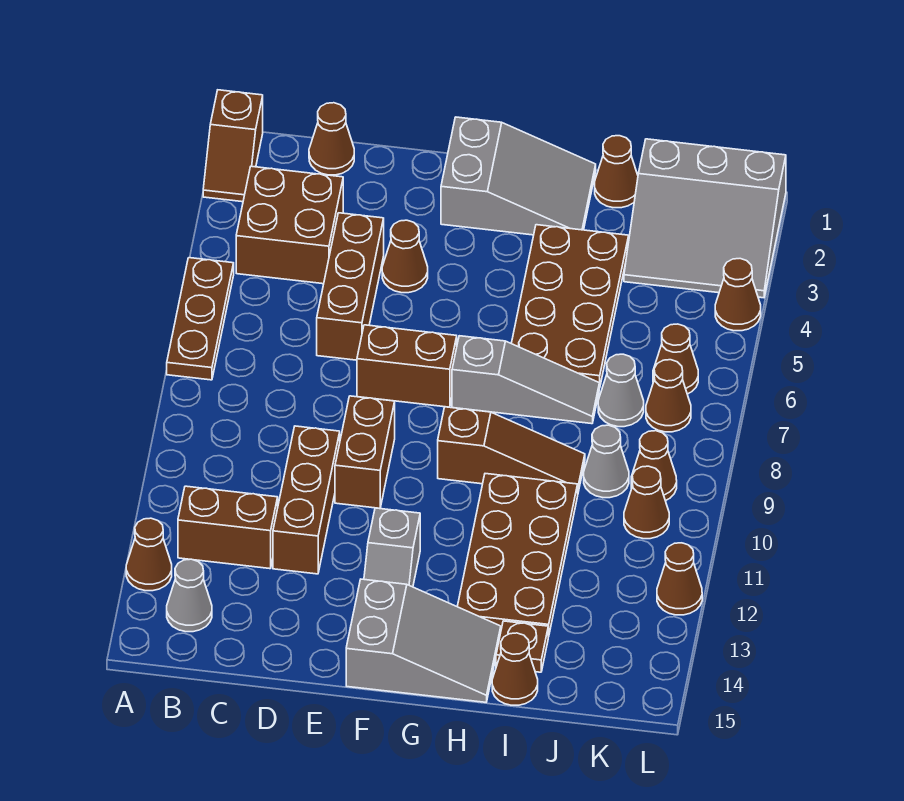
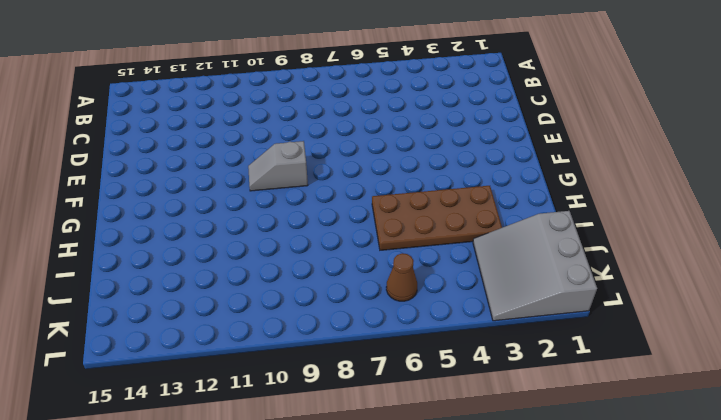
grey 1x2 slope [248,141,308,191] -> grey 1x2 slope moved to [364,508,420,587]
none -> brown 1x2 slope [203,90,263,202]
none -> brown 1x3 plate [167,258,234,380]
none -> brown 1x1 cone [126,518,172,591]
none -> brown 2x2 brick [236,166,343,284]

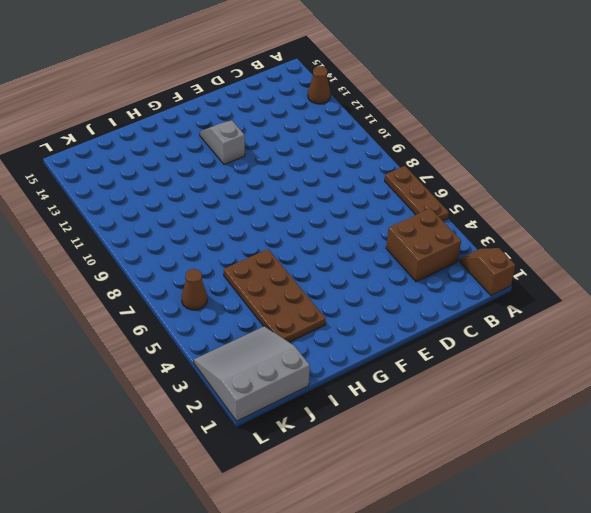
none -> brown 1x2 brick [178,486,278,569]
none -> grey 1x1 cone [167,559,212,632]
none -> brown 1x1 cone [309,103,354,175]
none -> brown 1x3 brick [317,213,384,360]

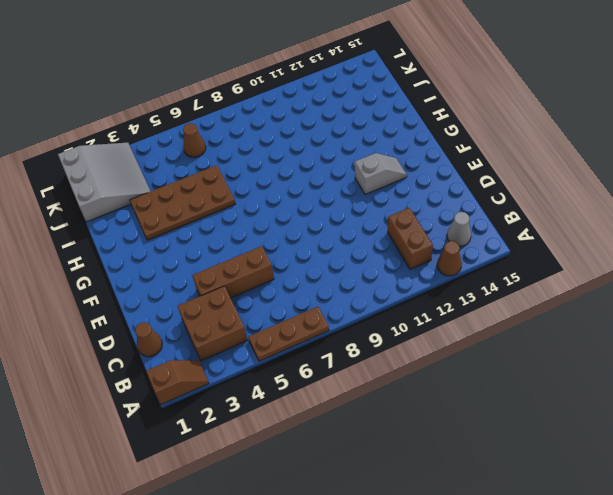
none -> brown 1x3 brick [273,426,340,574]
none -> brown 1x1 cone [382,220,428,293]
none -> brown 1x2 brick [357,325,457,407]
none -> brown 1x2 brick [335,396,395,508]

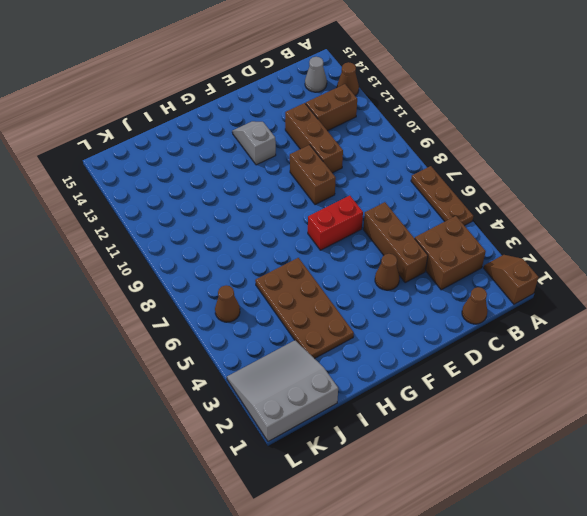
red 1x2 brick [308,195,363,250] -> brown 1x2 brick [357,325,457,407]
none -> grey 2x3 slope [441,117,596,235]
none -> grey 2x3 slope [346,579,501,702]
none -> grey 1x3 slope [452,336,599,424]
none -> brown 1x3 slope [438,407,585,492]

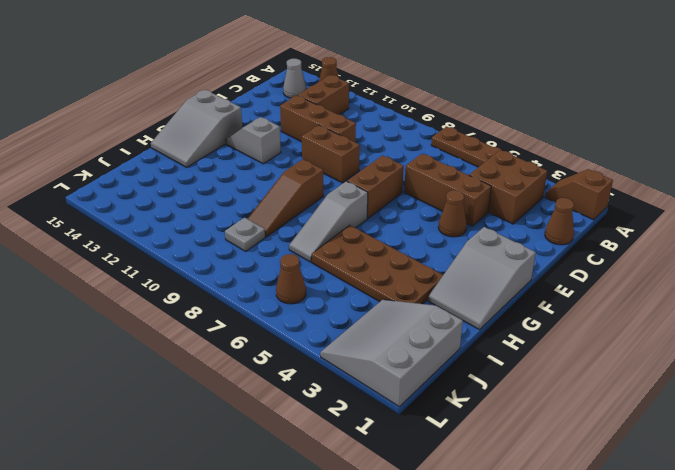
grey 1x1 plate [225,218,265,251] -> grey 1x1 cone [584,425,629,498]
none -> brown 2x4 plate [457,474,578,637]
none -> brown 1x1 cone [595,136,638,208]
none -> brown 1x1 plate [496,621,548,672]
none -> brown 1x1 cone [492,633,538,705]

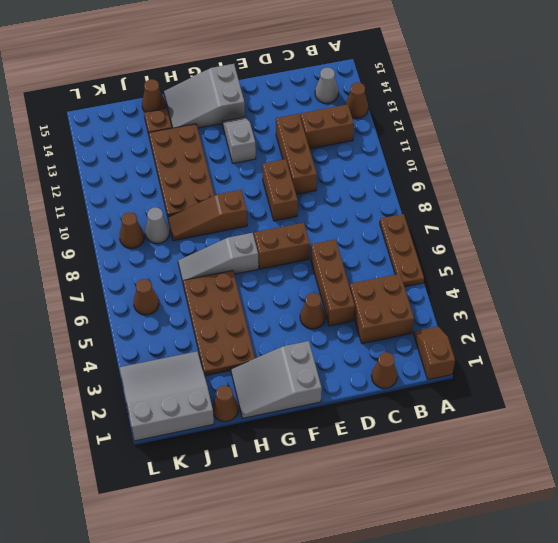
none -> grey 1x1 cone [598,354,644,427]
none -> brown 1x1 cone [646,360,691,432]
none -> brown 1x1 cone [624,466,669,539]
none -> brown 1x1 cone [715,259,761,331]

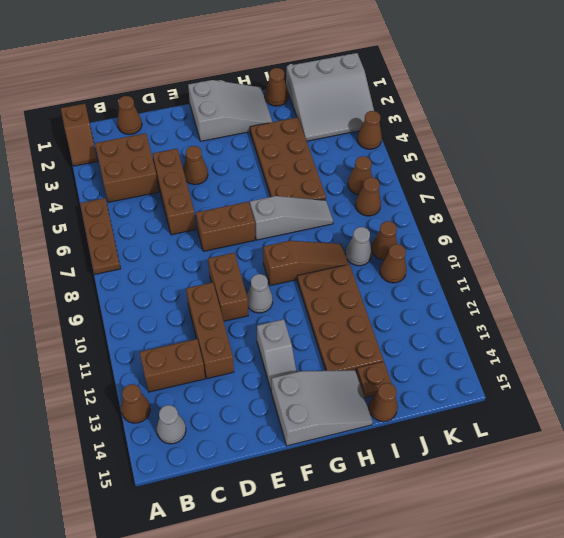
grey 1x1 cone [247,274,273,313] -> grey 1x1 cone moved to [598,354,644,427]
none -> brown 1x1 cone [657,543,702,615]

